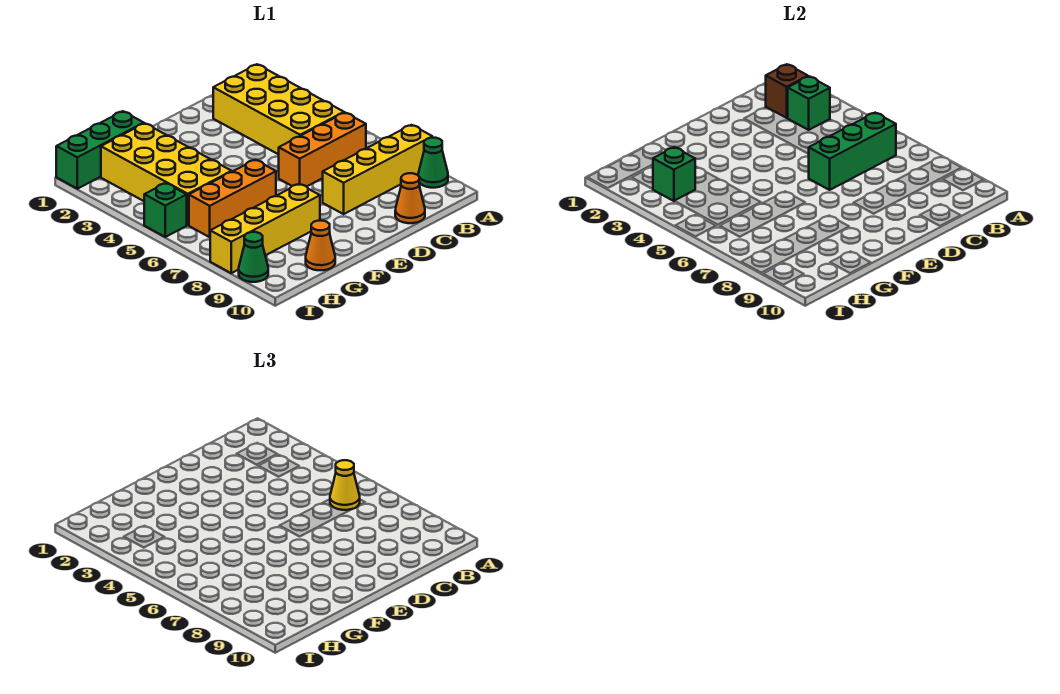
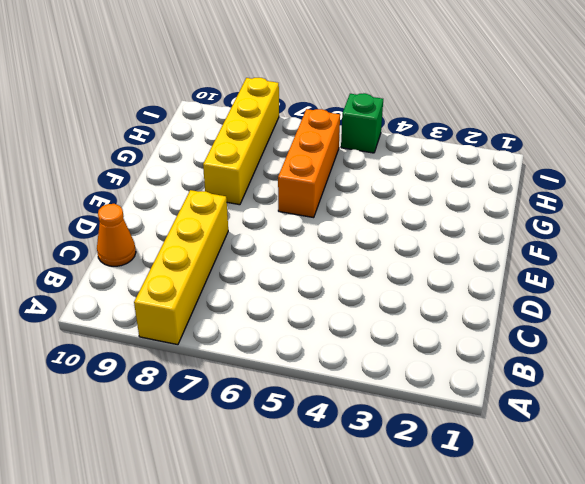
none -> green 1x1 cone [418,138,448,188]
none -> yellow 2x4 brick [213,64,344,154]
none -> orange 1x3 brick [279,113,366,187]

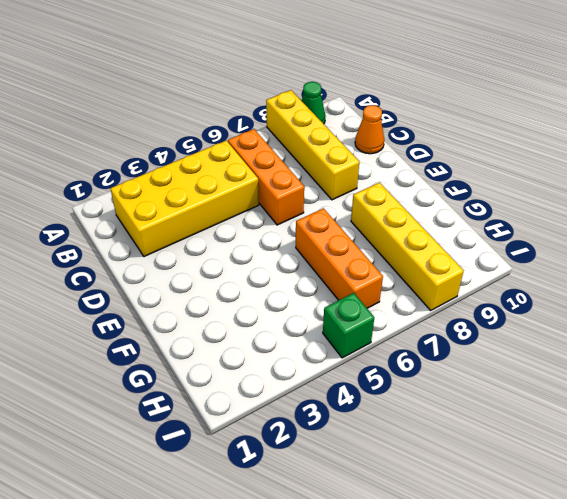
none -> green 1x3 brick [56,111,144,189]
none -> yellow 2x4 brick [101,123,232,225]
none -> orange 1x1 cone [306,221,335,270]

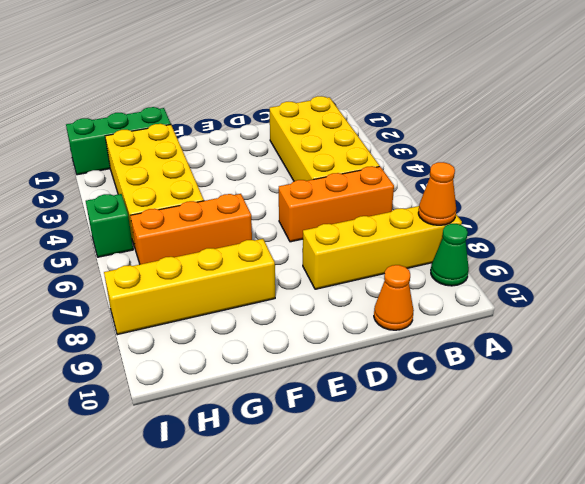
orange 1x1 cone [418,162,456,225] -> orange 1x1 cone moved to [306,221,335,270]
none -> green 1x1 cone [239,232,268,282]
none -> brown 1x1 brick [766,64,808,118]
none -> green 1x1 brick [788,76,830,130]

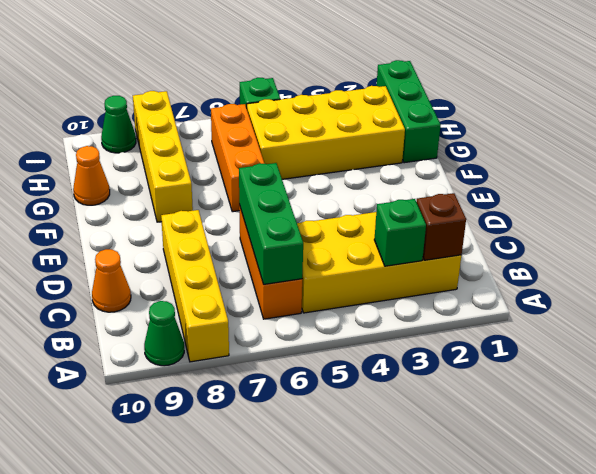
none -> green 1x1 brick [653,147,695,201]
none -> yellow 1x1 cone [330,460,360,510]

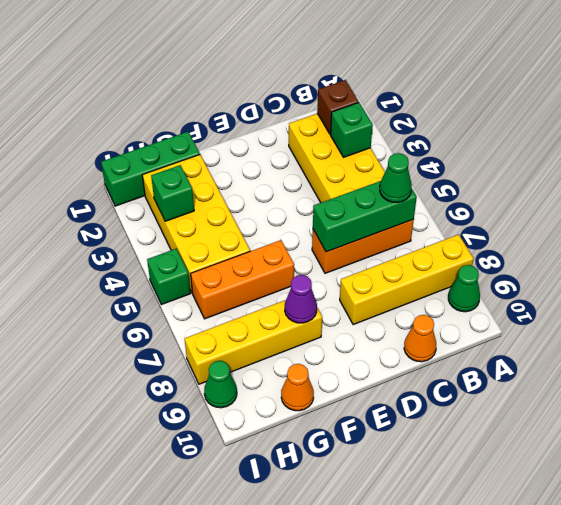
green 1x1 cone [380,153,412,202] -> yellow 1x1 cone [330,460,360,510]
purple 1x1 cone [285,275,317,323] -> none

